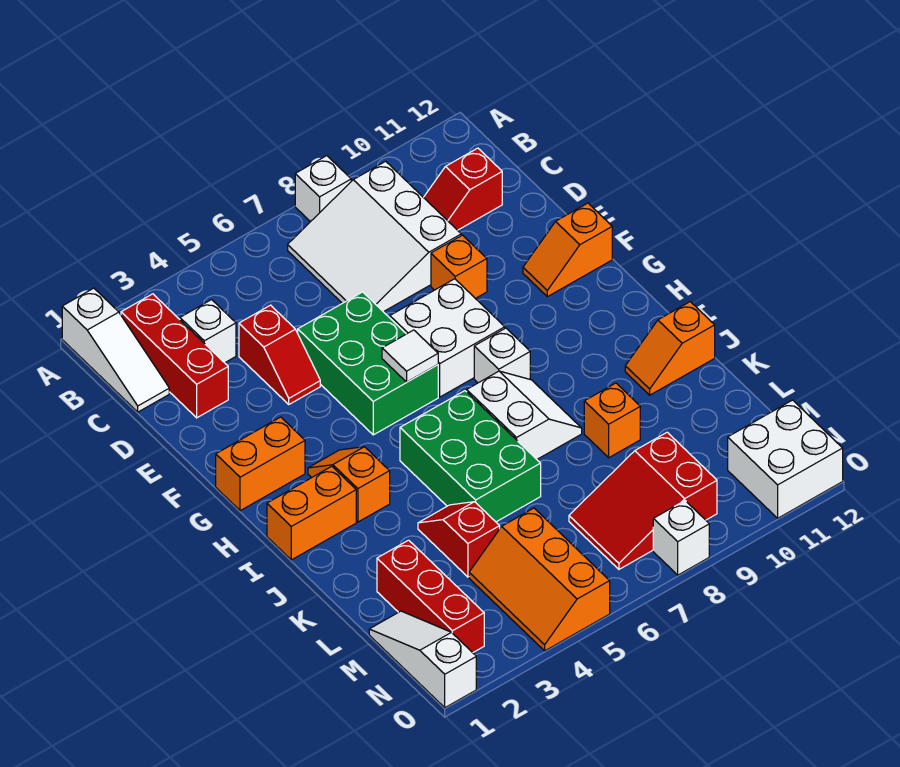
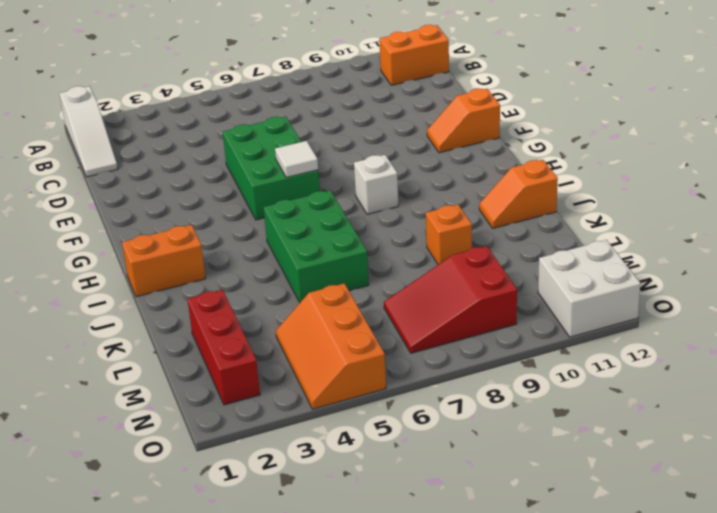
orange 1x2 brick [379,25,449,85] -> orange 1x2 brick moved to [216,417,305,511]
none -> white 1x1 brick [295,156,351,222]
none -> red 1x3 brick [121,294,228,418]
none -> white 3x3 slope [288,161,461,312]

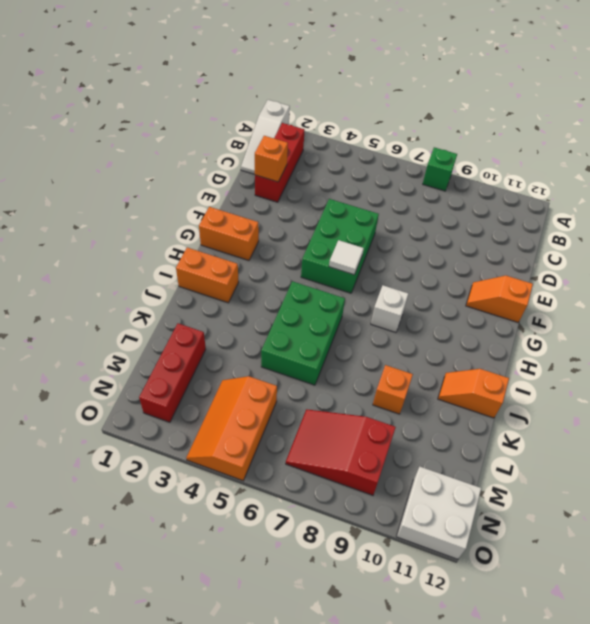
green 1x1 brick [423,147,457,191] -> white 1x1 brick [295,156,351,222]
orange 1x1 brick [255,136,288,182] -> orange 1x1 brick moved to [431,235,487,299]
none -> white 3x3 slope [288,161,461,312]
none -> white 1x1 brick [180,300,236,363]
none -> red 1x2 slope [423,148,502,230]

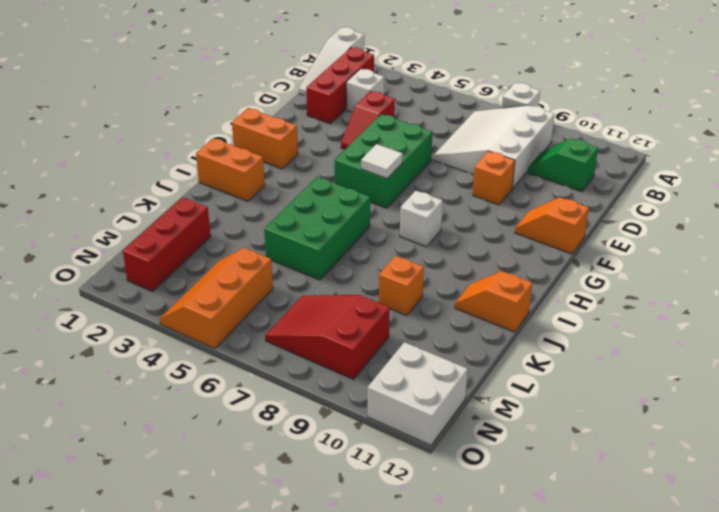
green 1x2 slope [528,138,598,192] -> red 1x2 slope [423,148,502,230]
none -> white 2x2 brick [390,279,505,397]
none -> orange 1x2 slope [308,447,390,522]
none -> white 2x2 slope [467,371,582,459]

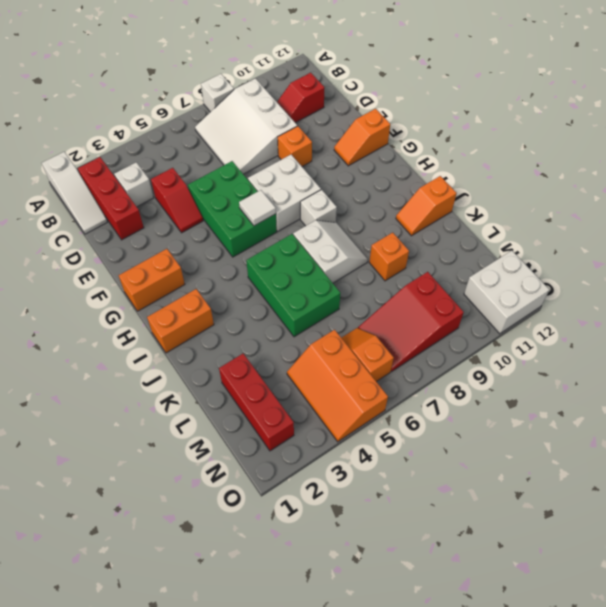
orange 1x2 slope [342,328,394,382] -> orange 1x2 slope moved to [308,447,390,522]
none -> red 1x2 slope [418,502,500,577]
none -> white 1x3 slope [369,611,476,708]
none -> white 1x1 brick [653,501,709,575]

